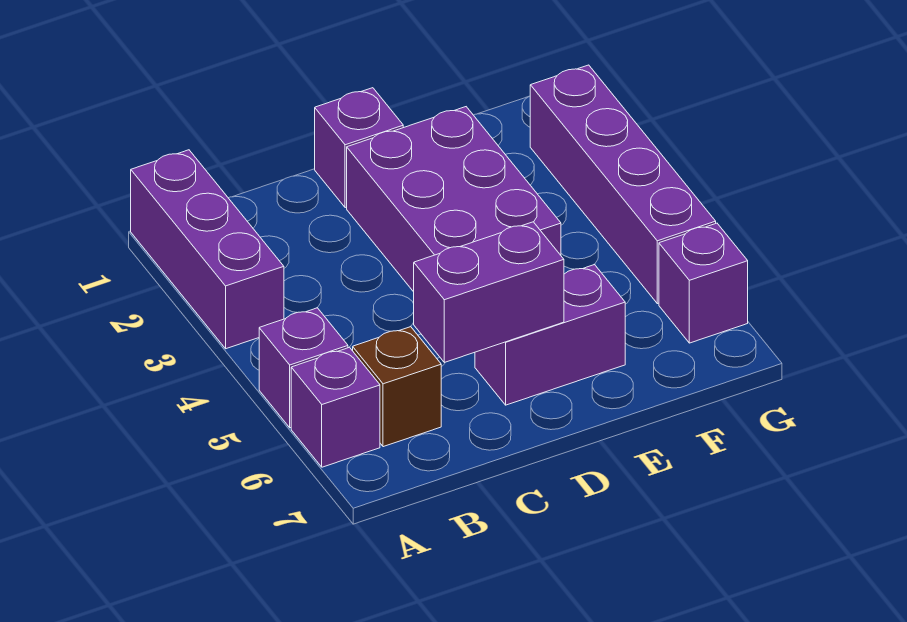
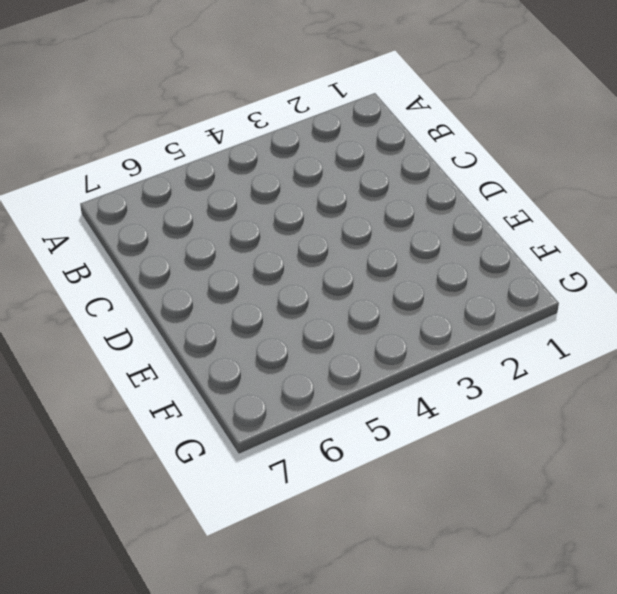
none -> purple 1x3 brick [131,150,284,349]
none -> purple 1x1 brick [259,308,348,428]

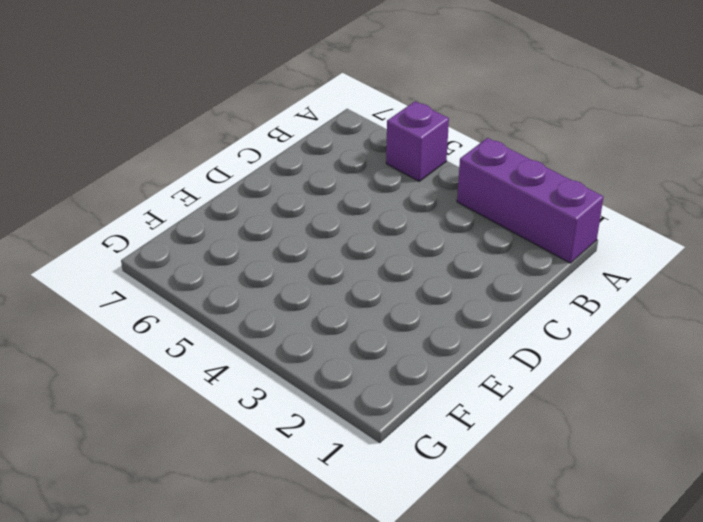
none -> purple 1x1 brick [291,347,380,467]
none -> brown 1x1 brick [353,327,441,447]

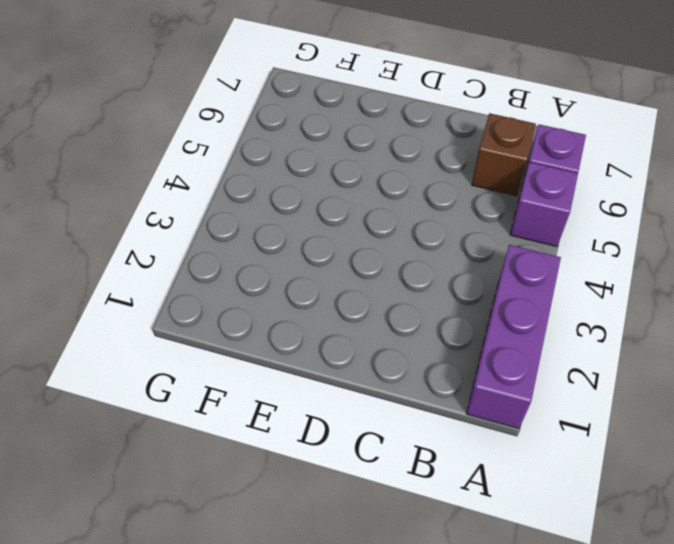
none -> purple 1x1 brick [315,88,403,208]
none -> purple 2x3 brick [347,107,561,292]

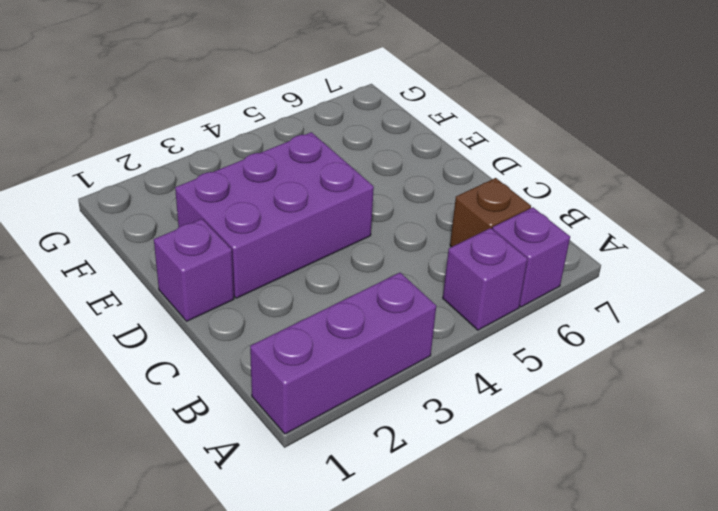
none -> purple 1x2 brick [475,265,625,405]
none -> purple 1x4 brick [530,65,716,304]

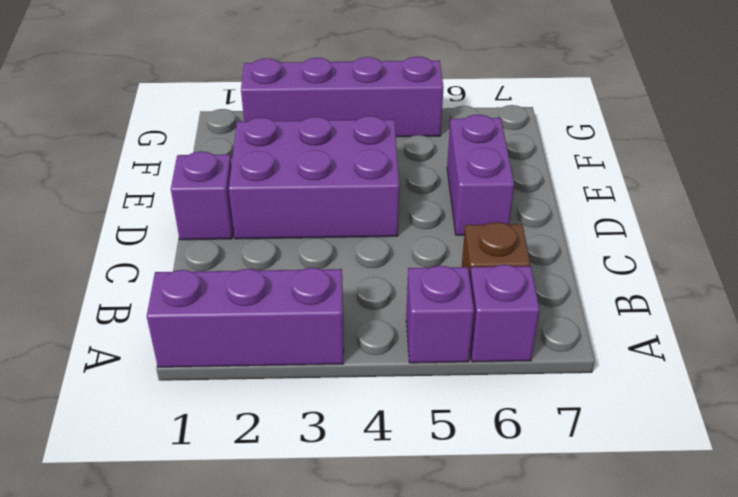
none -> purple 1x1 brick [659,223,748,343]
none -> purple 1x2 brick [414,222,564,362]

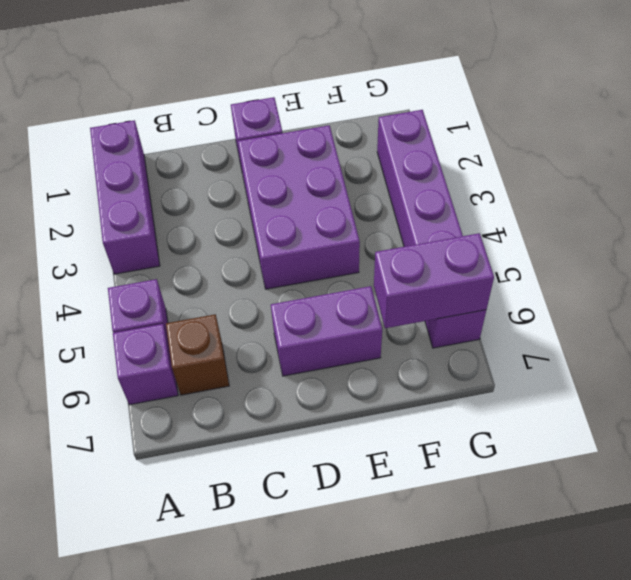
purple 1x2 brick [374,233,494,328] -> purple 1x2 brick moved to [414,222,564,362]

